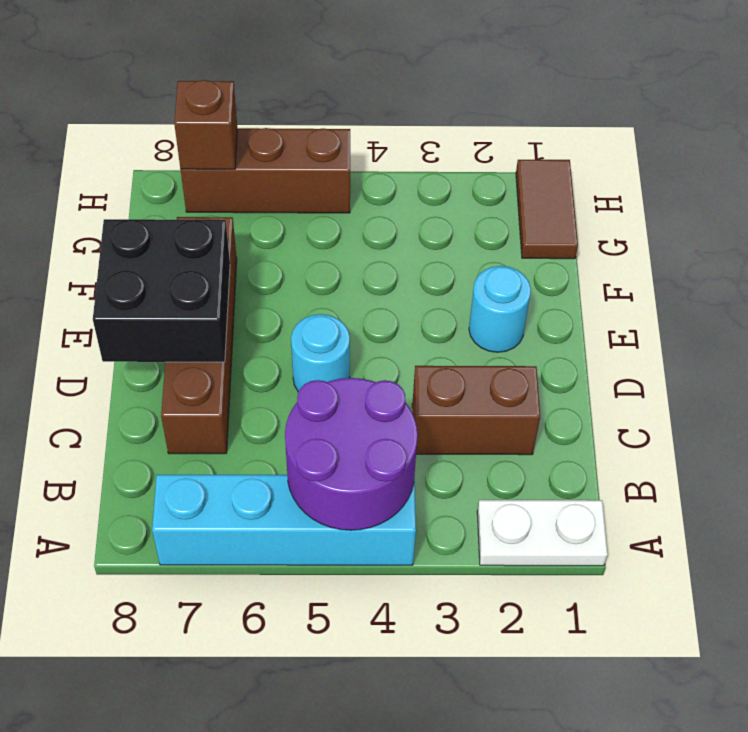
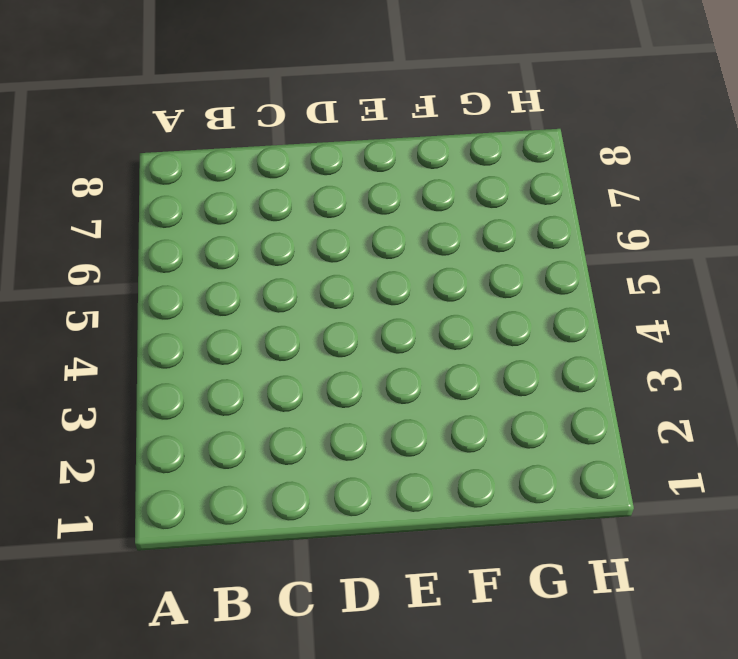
none -> white 1x2 plate [477,500,608,566]
none -> cyan 1x4 brick [152,474,416,565]

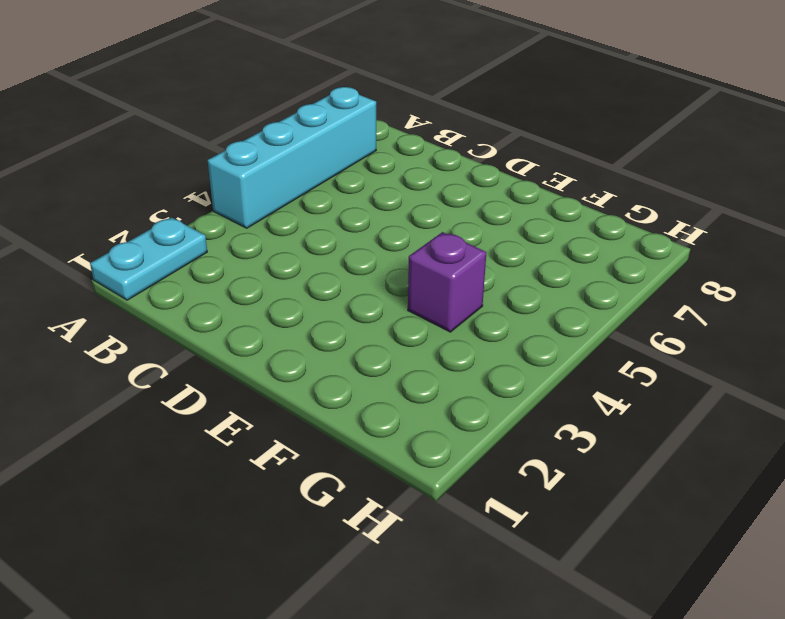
cyan 1x2 plate [90,217,207,300] -> white 1x2 plate [477,500,608,566]
purple 1x1 brick [408,232,486,332] -> none
none -> brown 1x2 brick [412,366,540,455]
none -> brown 1x4 brick [161,217,237,454]

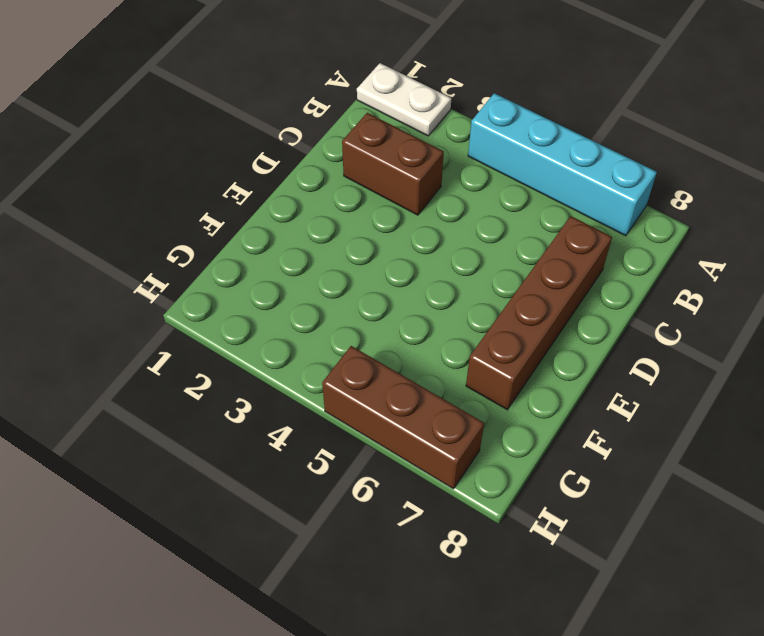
none -> cyan 1x1 round brick [291,314,350,392]
none -> cyan 1x1 round brick [469,266,531,352]

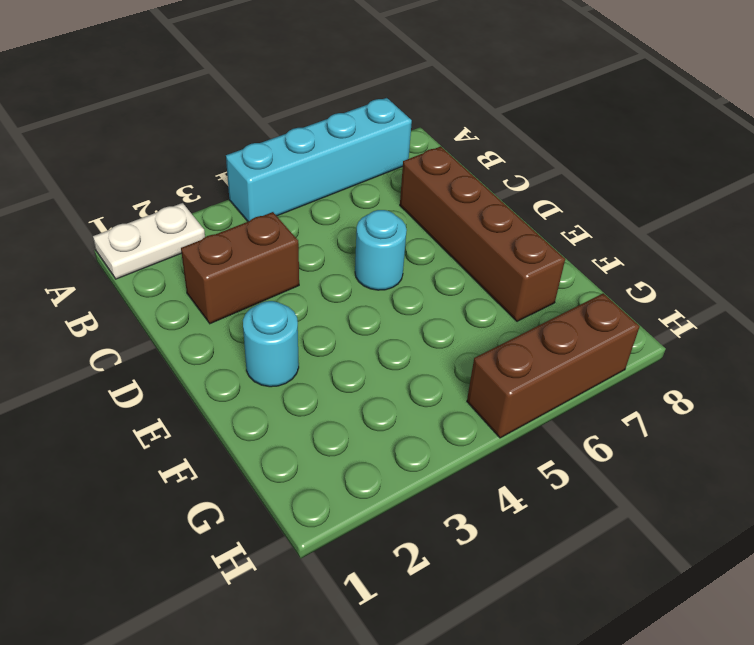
none -> brown 1x2 tile [516,160,578,259]
none -> purple 2x2 round brick [285,378,418,530]

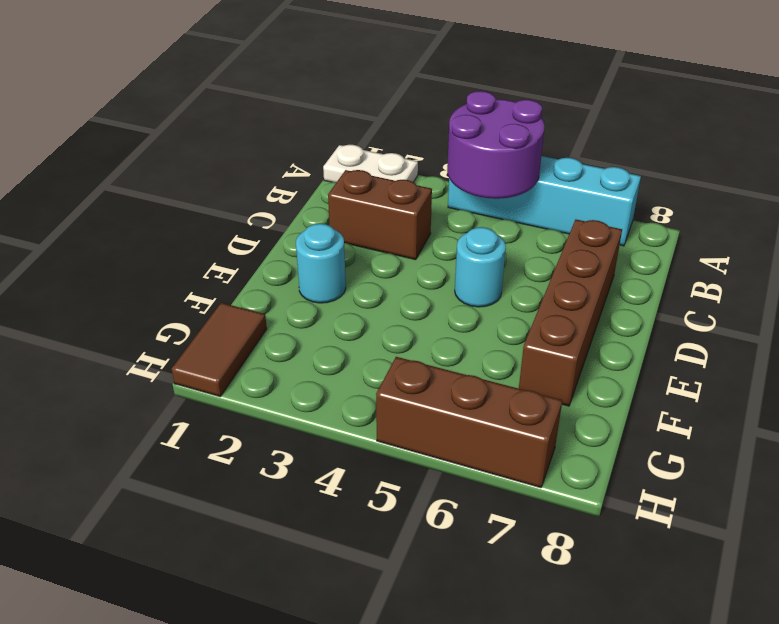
none -> black 2x2 brick [93,219,230,362]
none -> brown 1x1 brick [174,80,237,169]

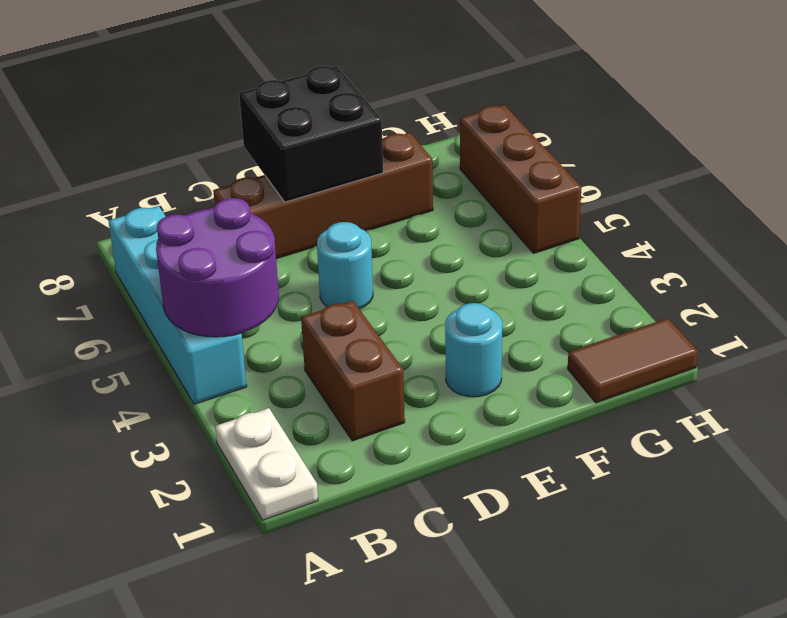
none -> brown 1x1 brick [174,80,237,169]

